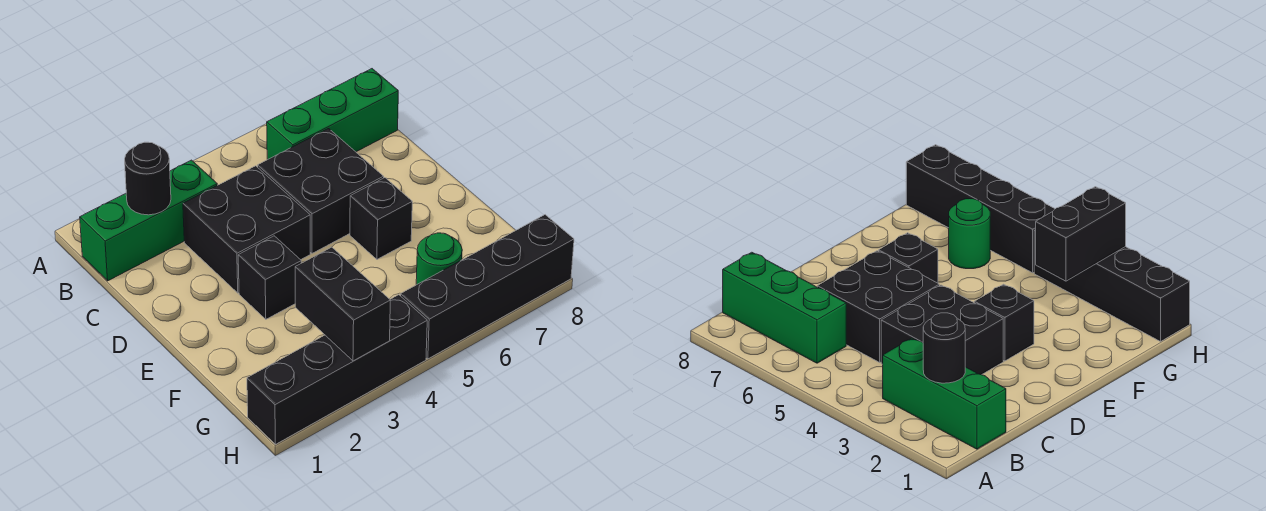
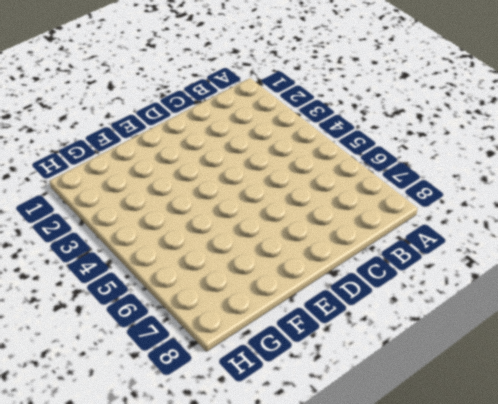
none -> green 1x3 brick [80,160,217,281]
none -> green 1x3 brick [267,69,398,160]

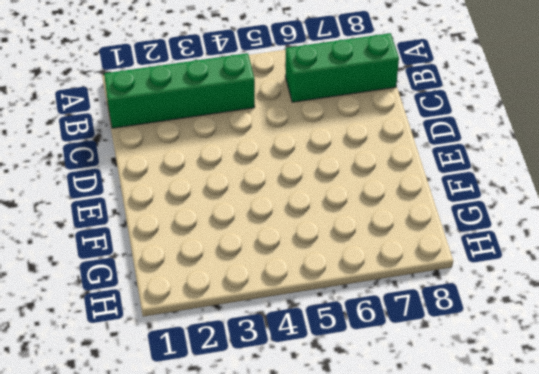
green 1x4 brick [104,53,255,128] -> green 1x3 brick [80,160,217,281]
none -> black 2x2 brick [183,166,310,293]
none -> black 2x2 brick [258,129,384,253]

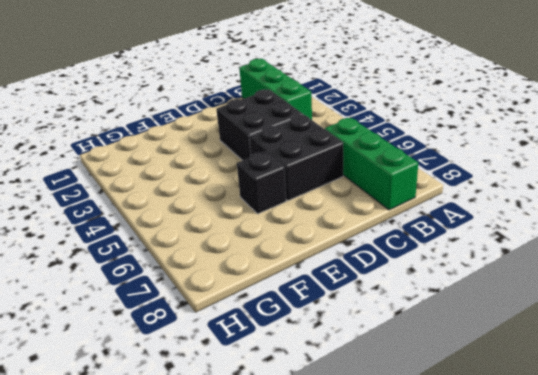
none -> black 1x1 brick [238,236,301,319]
none -> green 1x1 round brick [416,233,462,285]

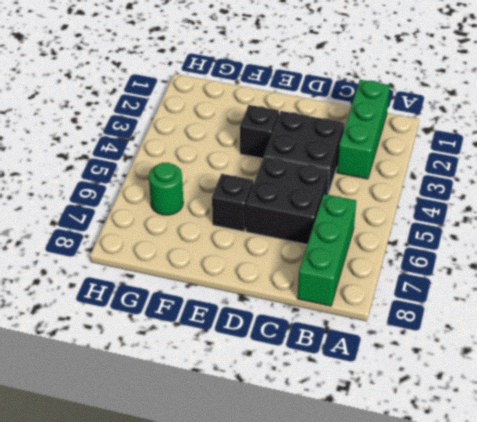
none -> black 1x4 brick [247,295,427,444]
none -> black 1x4 brick [401,215,574,359]

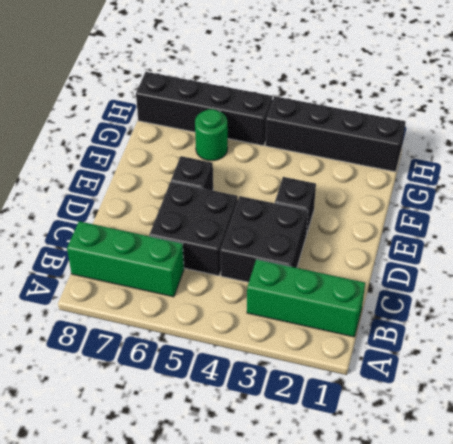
none -> black 1x1 round brick [125,142,171,215]
none -> black 1x2 brick [295,247,390,361]

